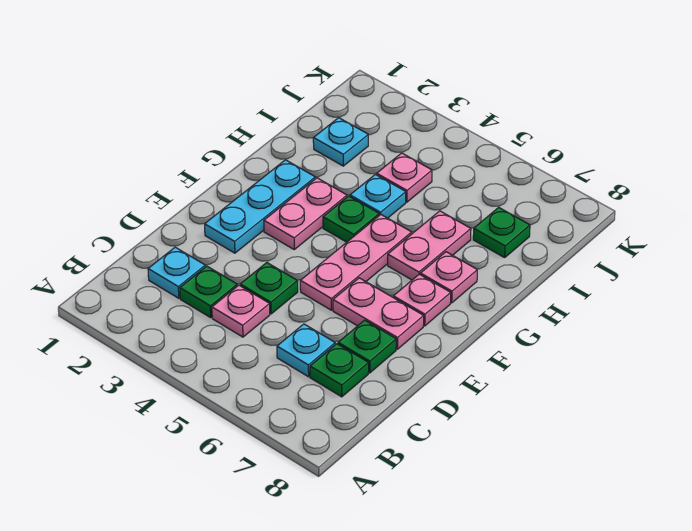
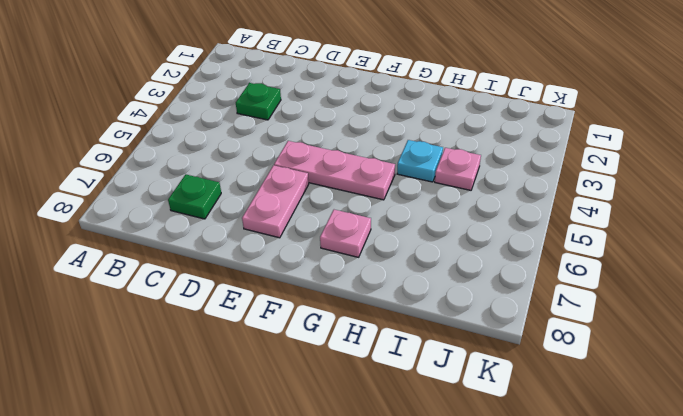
none -> cyan 1x1 plate [148,247,205,298]
none -> pink 1x1 plate [212,285,270,337]
none -> cyan 1x1 plate [277,324,335,377]

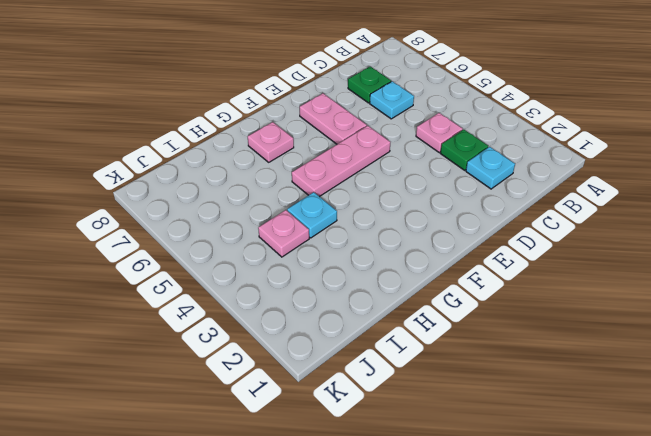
none -> green 1x1 plate [240,263,298,314]
none -> green 1x1 plate [338,320,396,373]
none -> cyan 1x3 plate [205,160,315,253]

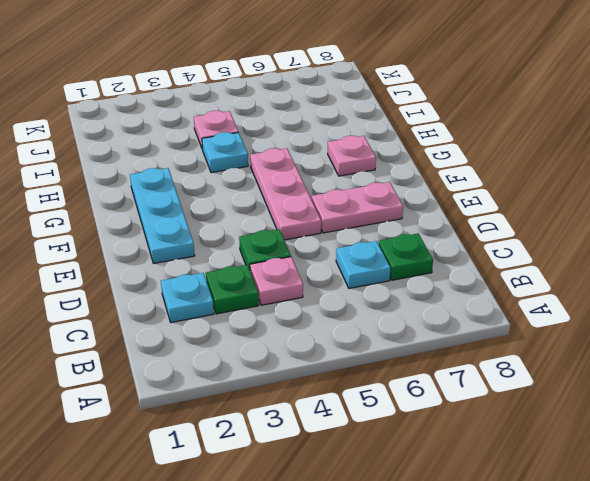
none -> green 1x1 plate [338,320,396,373]
none -> pink 1x2 plate [264,178,347,249]
none -> pink 1x1 plate [393,274,451,326]

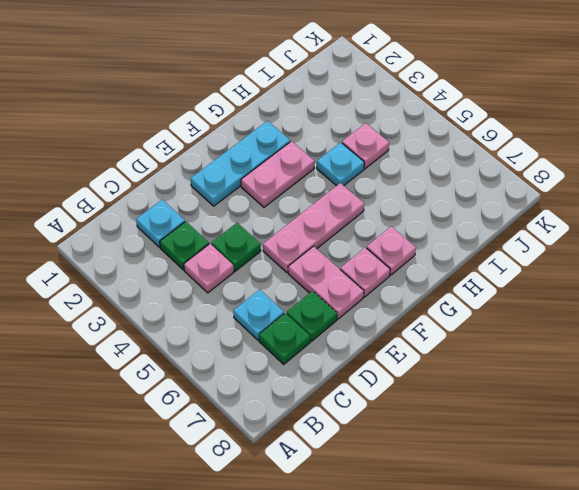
none -> green 1x1 plate [323,196,379,242]
none -> pink 1x2 plate [388,211,471,280]
none -> cyan 1x1 plate [313,118,368,166]

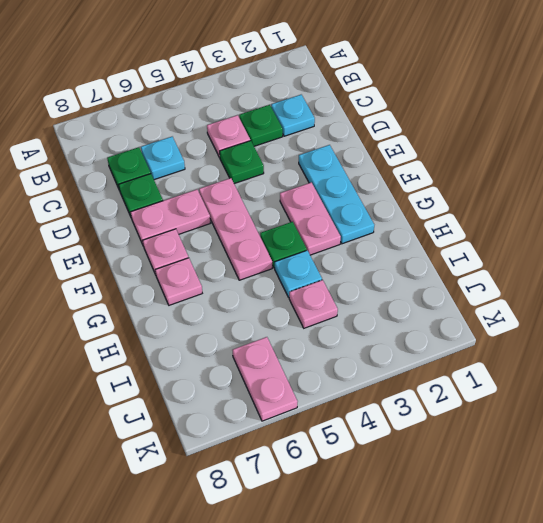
pink 1x2 plate [232,337,298,421] -> pink 1x2 plate moved to [388,211,471,280]
none -> cyan 1x1 plate [313,118,368,166]
none -> green 1x1 plate [473,207,530,258]

